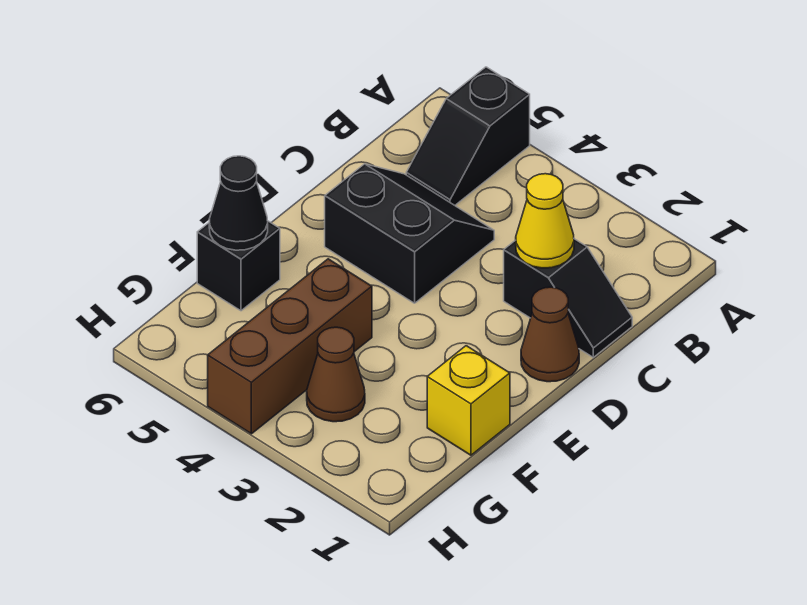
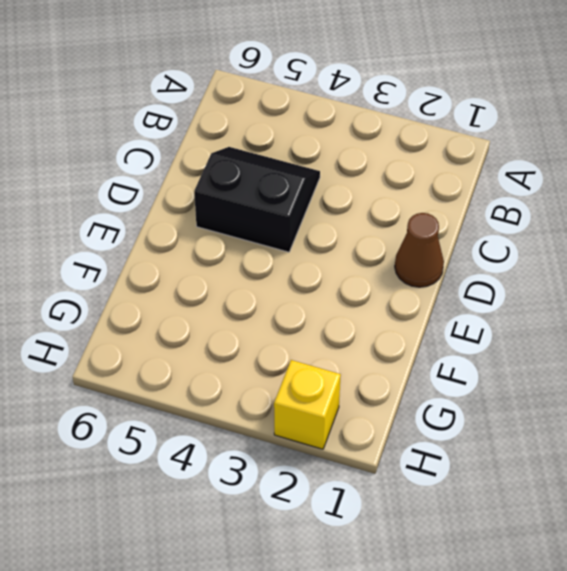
yellow 1x1 brick [274,360,341,449] -> yellow 1x1 brick moved to [427,346,510,455]
none -> black 1x2 slope [406,67,530,205]
none -> black 1x2 slope [504,239,632,357]

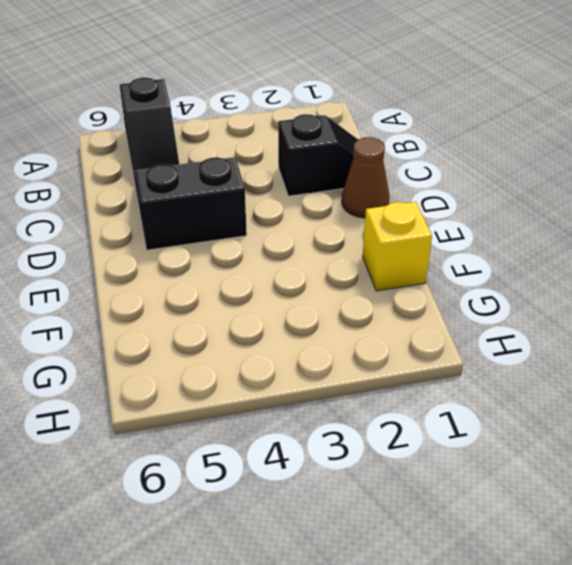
none -> brown 1x3 brick [208,259,372,434]
none -> black 1x1 brick [197,221,280,311]

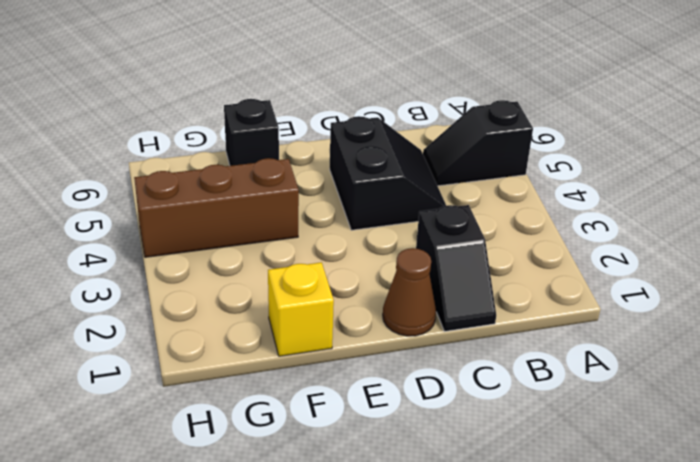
none -> brown 1x1 cone [307,327,365,422]
none -> yellow 1x1 cone [516,174,574,268]

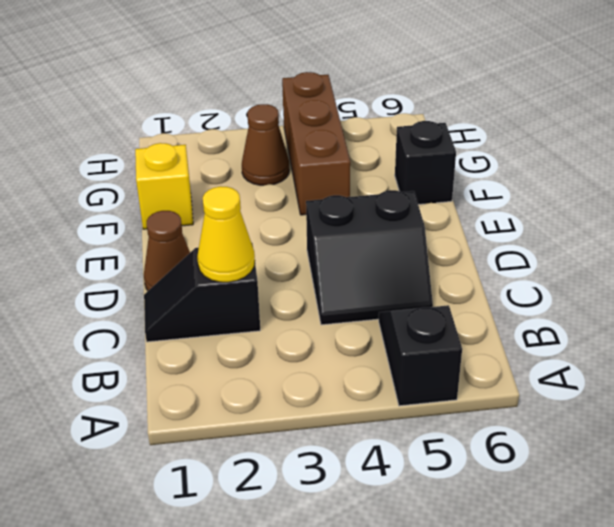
none -> black 1x1 cone [209,156,268,250]

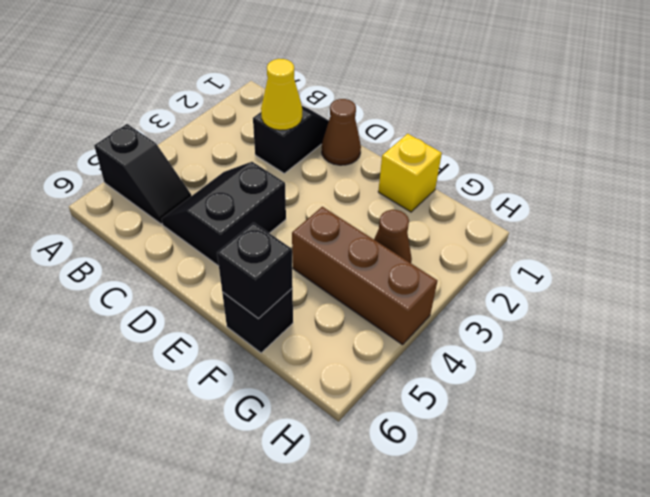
black 1x1 brick [217,223,293,319] -> black 1x1 cone [209,156,268,250]

